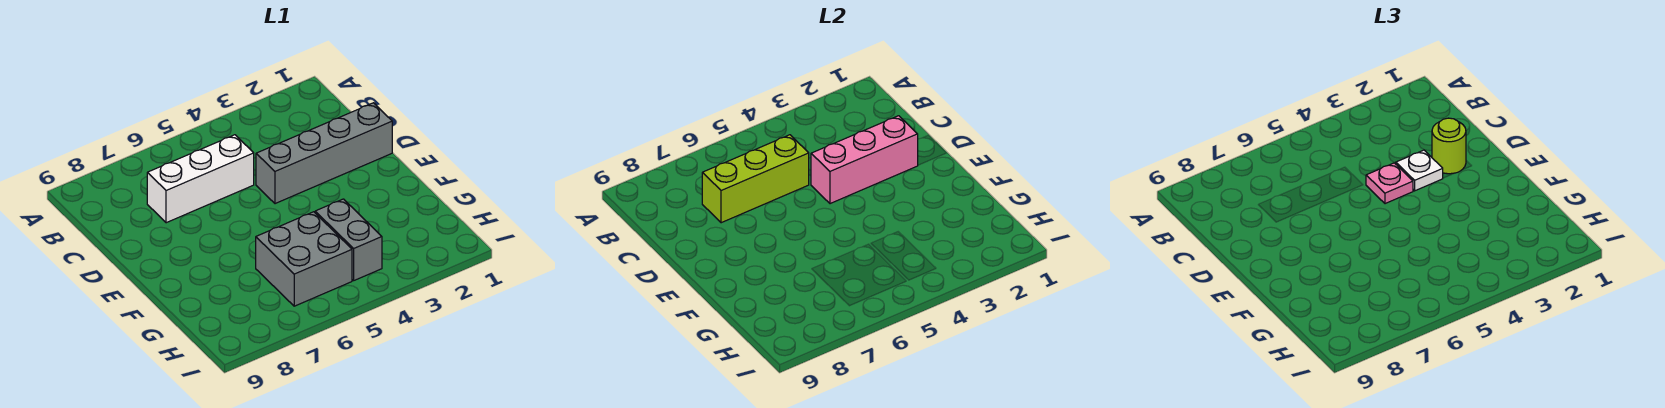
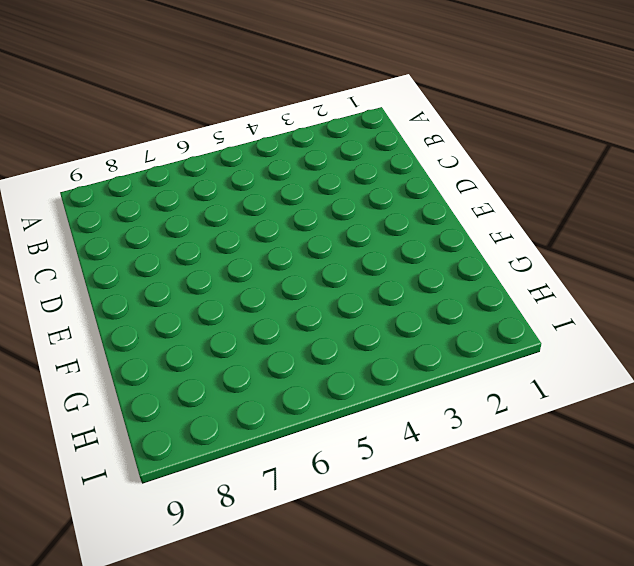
none -> white 1x3 brick [147,135,254,223]
none -> grey 1x4 brick [256,103,392,204]

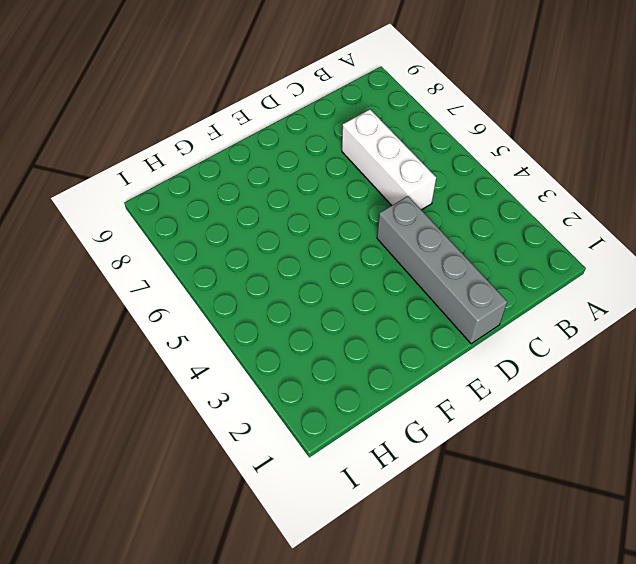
none -> grey 1x2 brick [315,199,382,280]
none -> grey 2x2 brick [256,212,352,306]

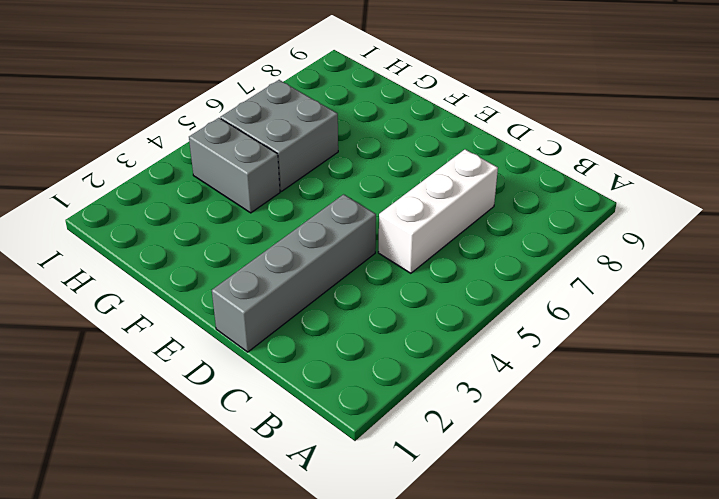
none -> lime 1x3 brick [702,135,809,223]
none -> pink 1x3 brick [811,116,918,204]

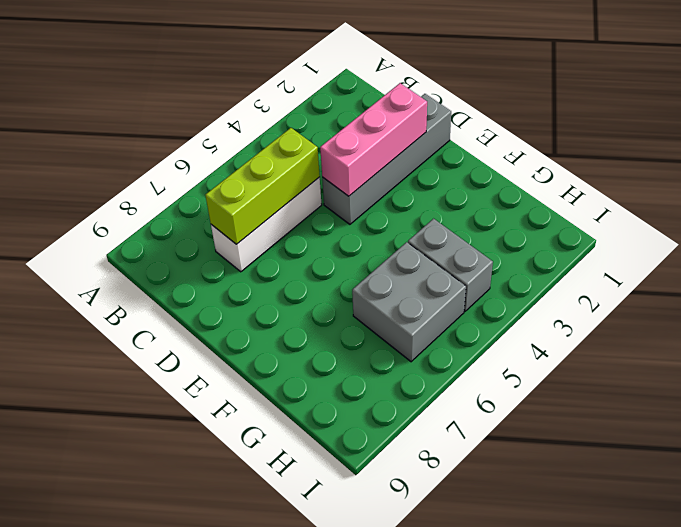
none -> lime 1x1 round brick [1432,118,1466,174]
none -> white 1x1 plate [1396,150,1443,191]

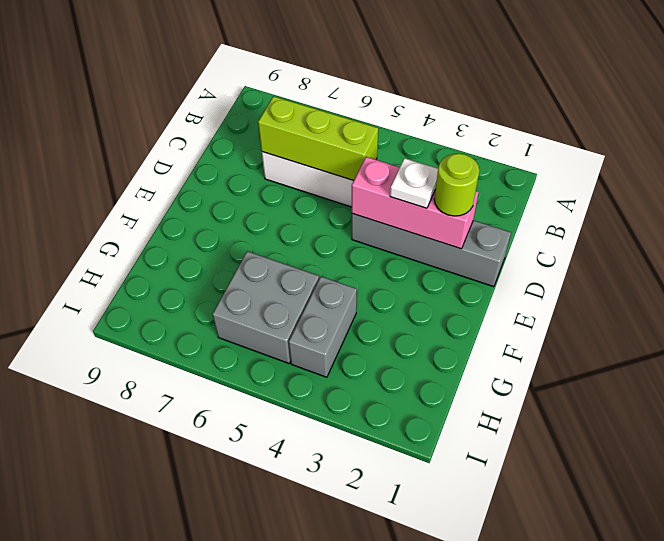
none -> pink 1x1 plate [1366,163,1413,204]

